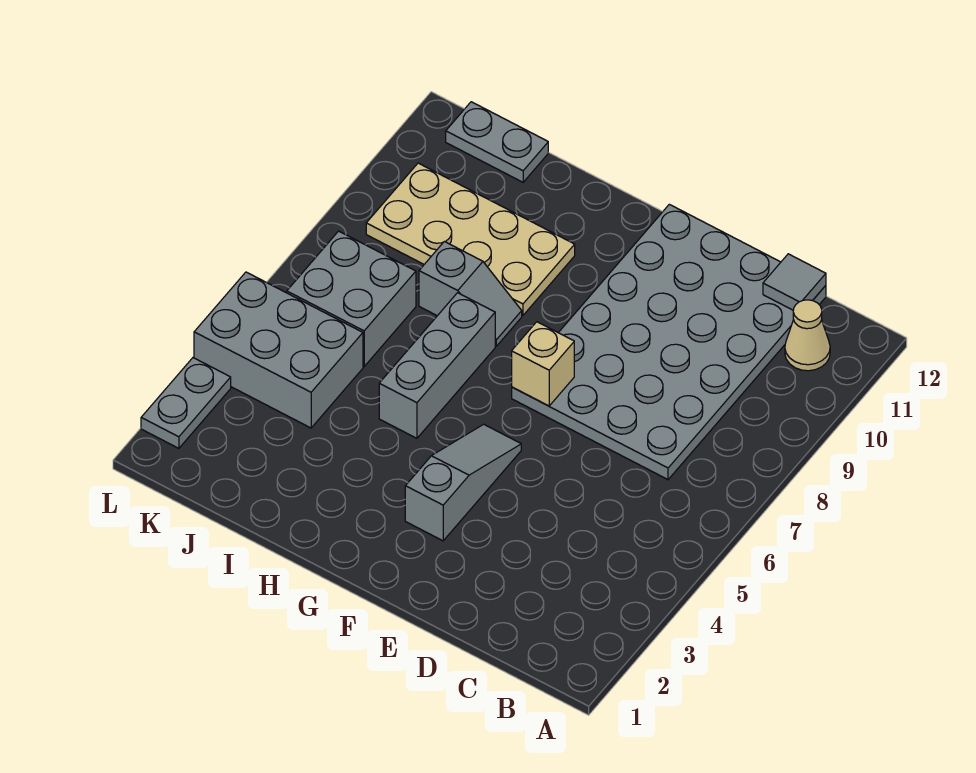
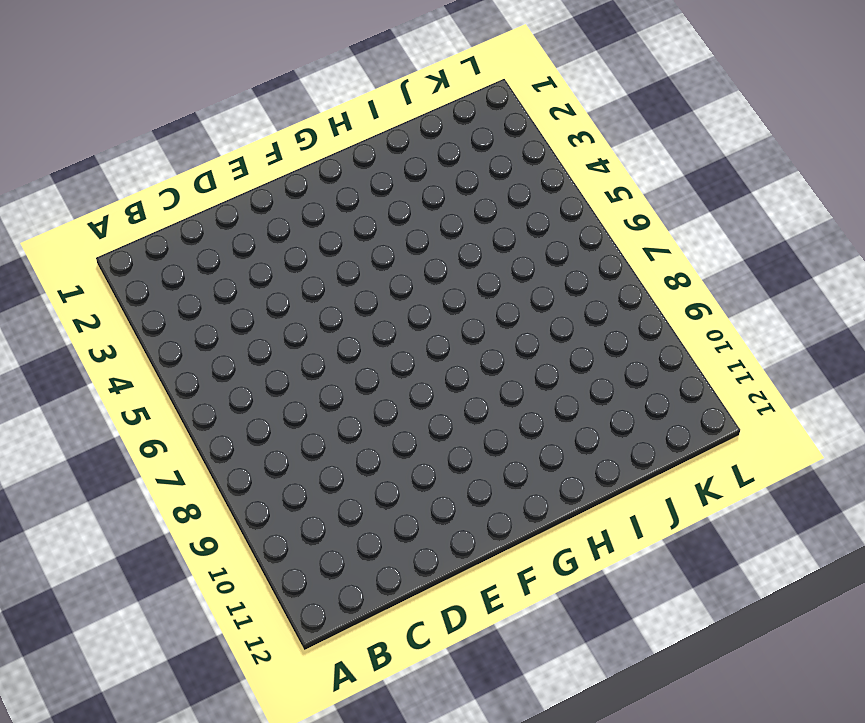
none -> tan 1x1 cone [785,300,830,371]
none -> grey 4x6 plate [512,204,826,479]
none -> grey 1x3 slope [405,424,521,541]

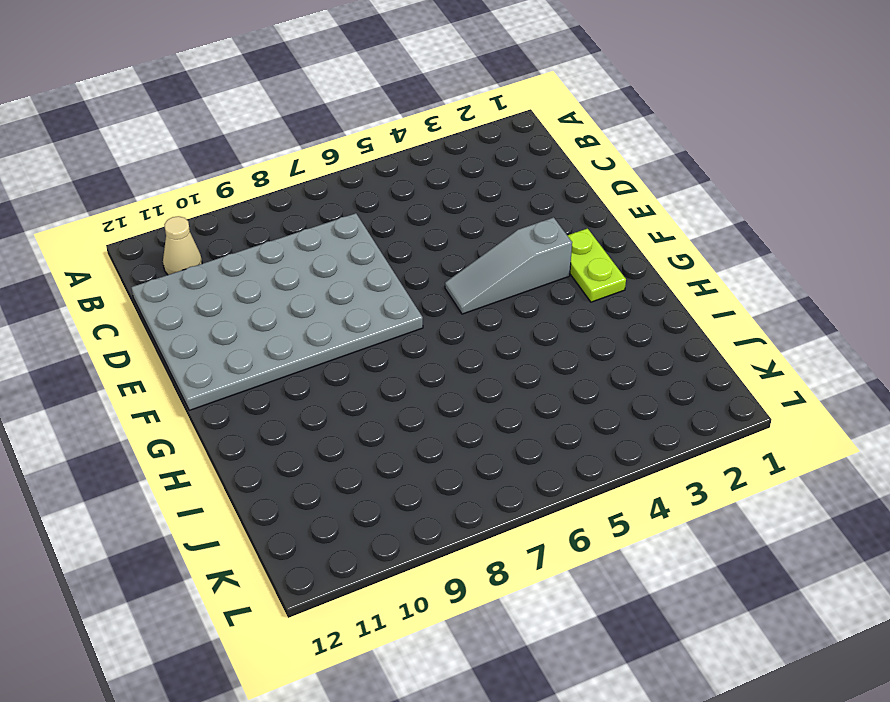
lime 1x2 plate [567,229,626,302] -> none
none -> grey 1x3 brick [379,293,495,438]
none -> grey 1x2 slope [419,242,522,346]
none -> tan 2x4 plate [366,163,575,316]

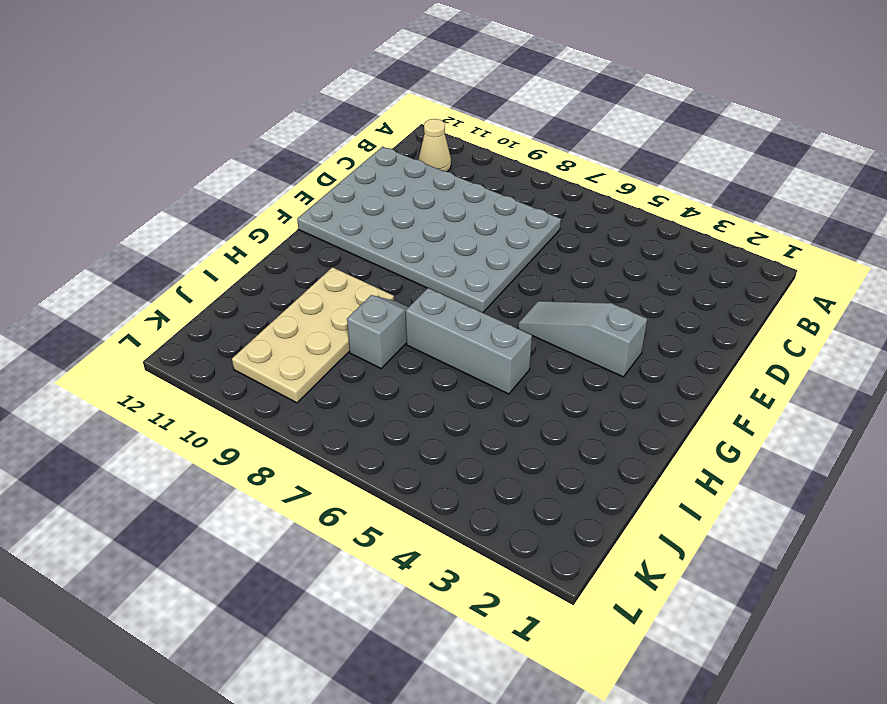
none -> grey 2x3 brick [194,272,363,428]
none -> grey 2x2 brick [287,231,416,366]
none -> grey 1x2 plate [446,102,548,182]

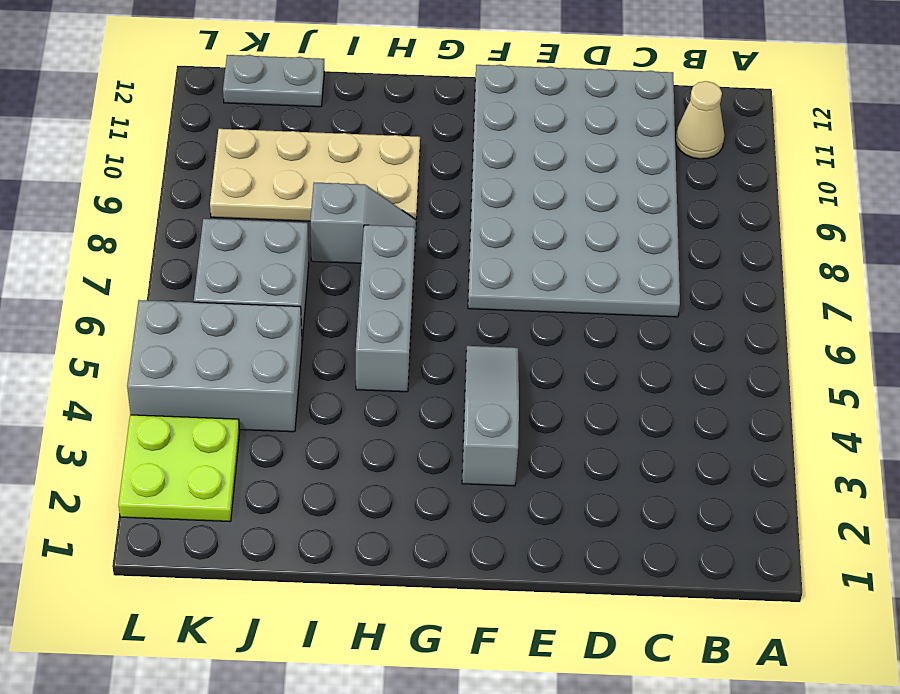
lime 2x2 plate [118,415,240,522] -> grey 1x2 plate [141,358,231,448]
none -> grey 1x1 tile [763,254,826,310]
none -> tan 1x1 brick [512,322,574,406]

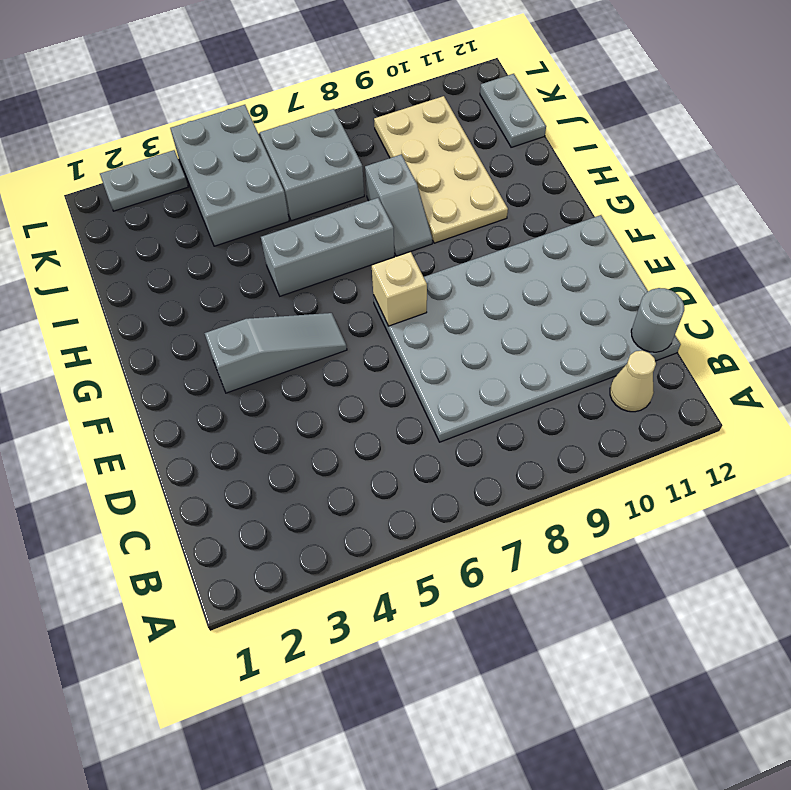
grey 1x1 round brick [631,288,684,352] -> grey 1x1 tile [763,254,826,310]

